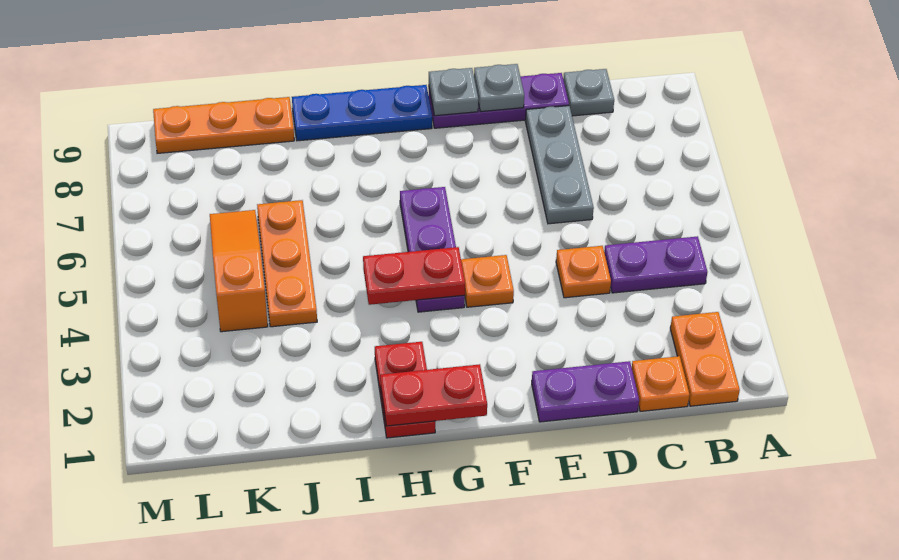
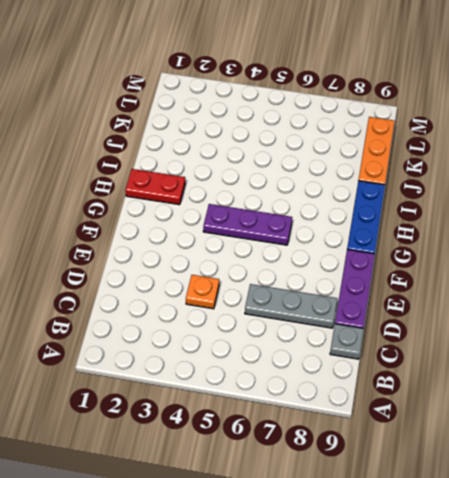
none -> orange 1x2 plate [670,312,740,406]
none -> purple 1x2 plate [604,236,707,293]
none -> orange 1x1 plate [632,356,690,411]

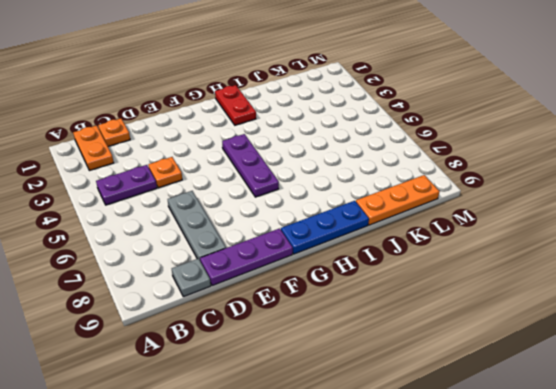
none -> purple 1x2 plate [532,361,639,422]
none -> orange 1x1 plate [461,255,514,307]
none -> orange 1x3 plate [257,200,317,327]

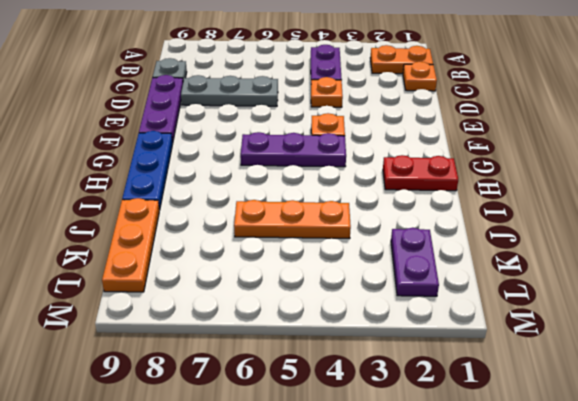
purple 1x2 plate [391,228,439,296] -> purple 1x2 plate moved to [532,361,639,422]
none -> orange 1x3 slope [210,210,268,332]
none -> grey 1x1 plate [474,64,524,111]
none -> grey 1x1 plate [429,68,478,116]

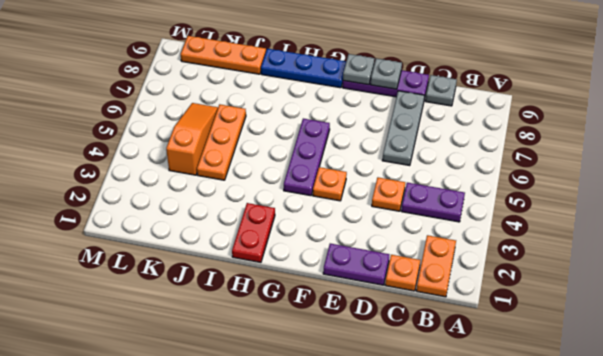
none -> red 1x2 plate [380,364,487,426]
none -> red 1x2 plate [363,247,465,305]

